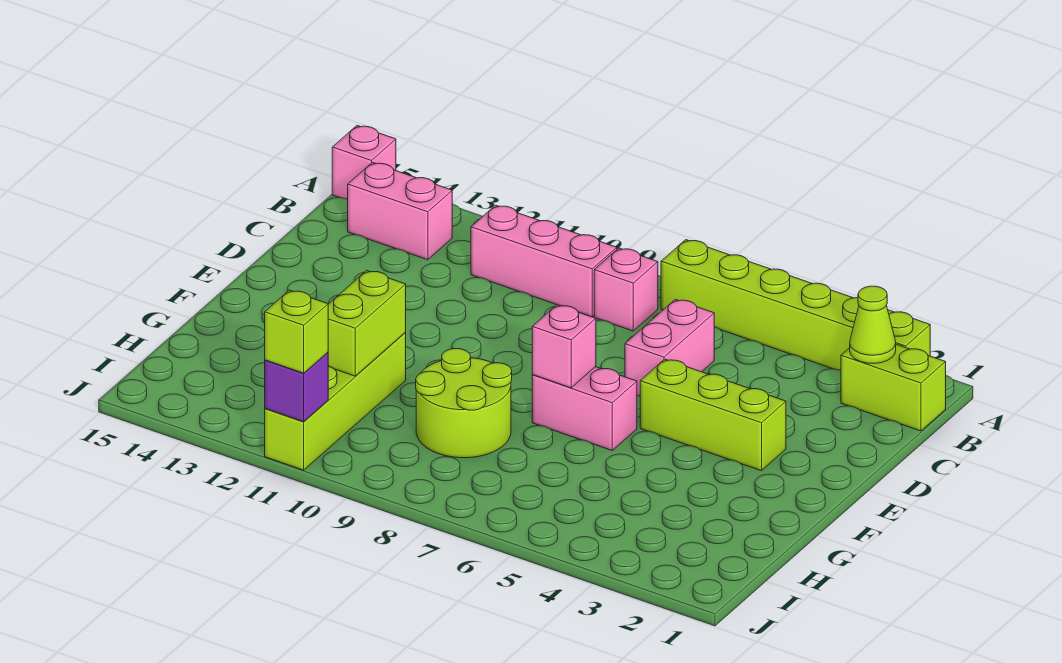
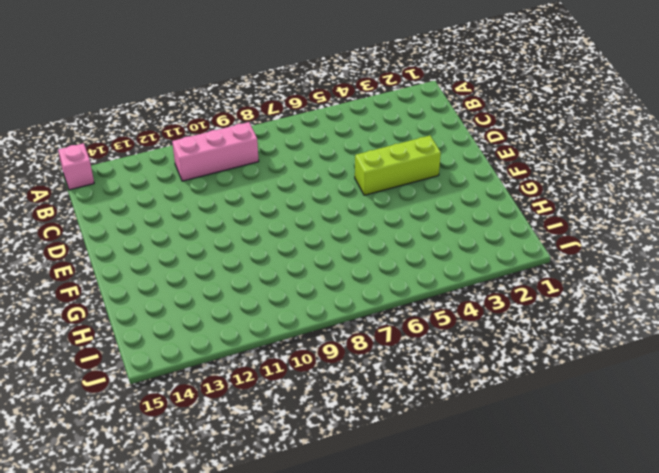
none -> lime 1x6 brick [661,240,930,371]
none -> lime 1x2 brick [841,344,946,431]
none -> pink 1x1 brick [594,248,658,331]

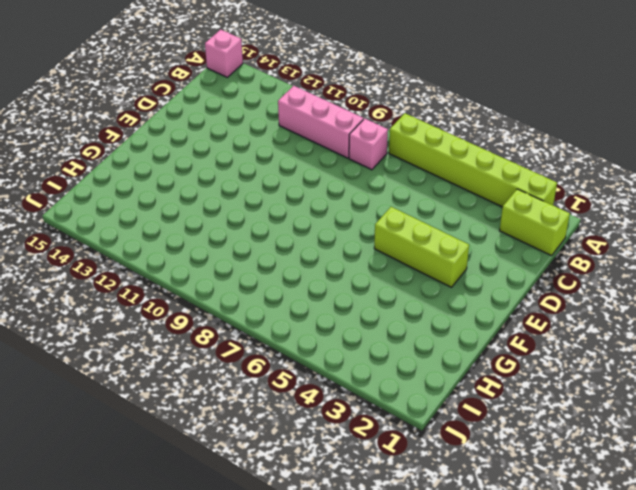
none -> pink 1x2 brick [348,162,452,260]
none -> pink 1x2 brick [625,299,714,396]
none -> pink 1x2 brick [532,367,637,450]

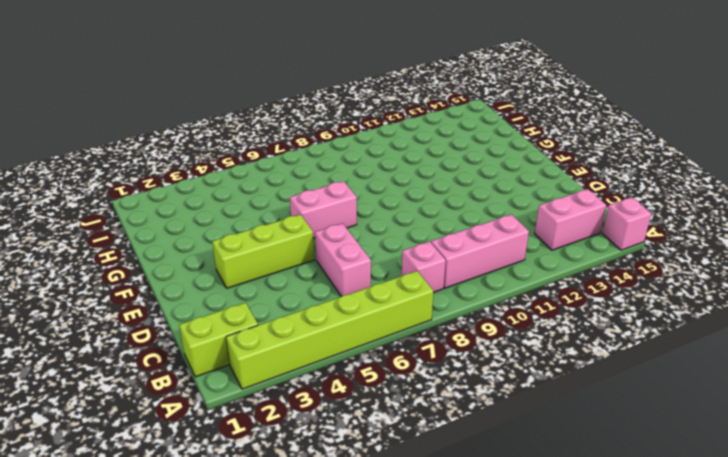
none -> lime 2x2 round brick [416,349,512,458]
none -> lime 1x4 brick [265,332,406,470]
none -> lime 1x1 cone [850,286,896,363]

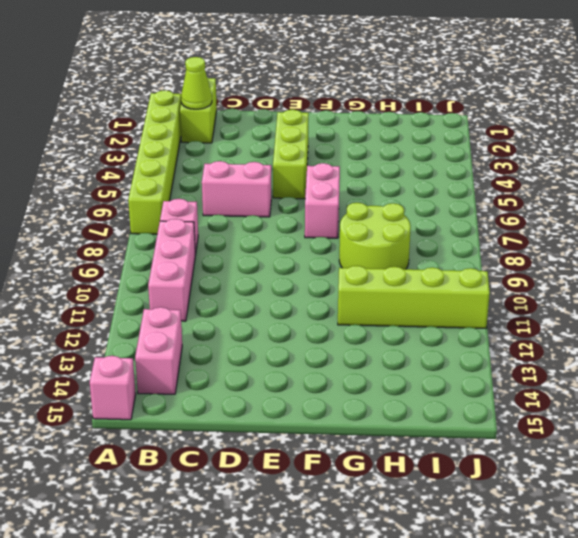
none -> pink 1x1 brick [532,305,596,388]
none -> lime 1x2 brick [328,270,406,376]
none -> purple 1x1 brick [265,353,328,422]

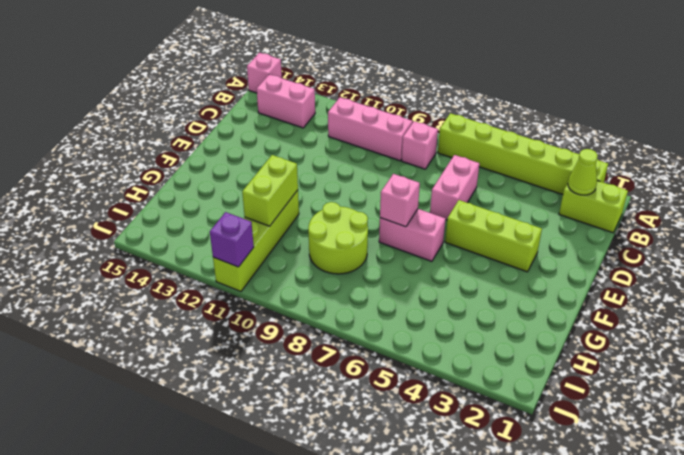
none -> lime 1x1 brick [265,290,328,373]

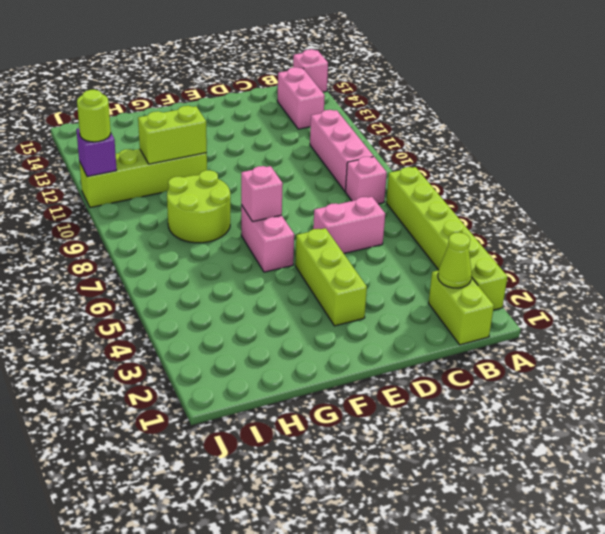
lime 1x1 round brick [77,90,111,142] -> lime 1x1 brick [265,290,328,373]

